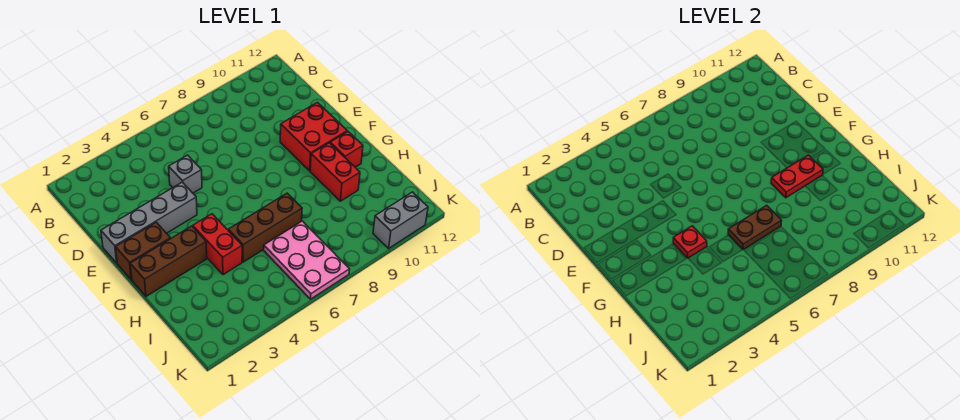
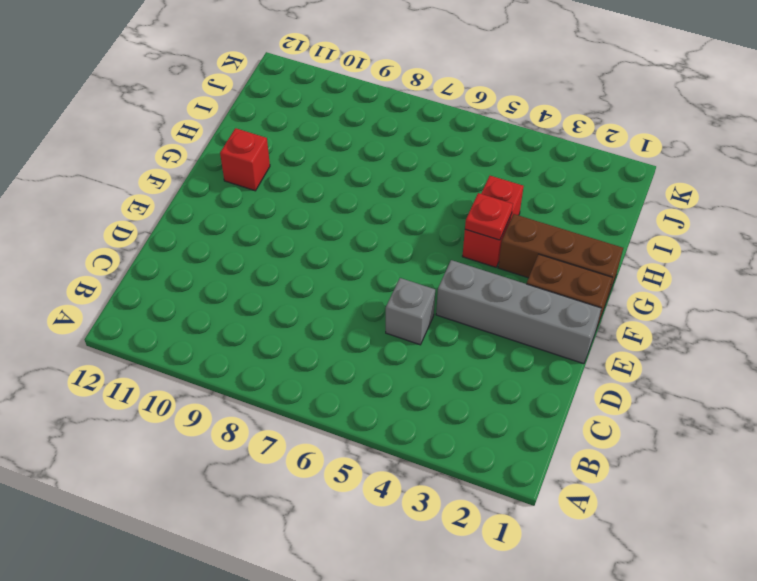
none -> red 2x2 brick [280,102,347,171]
none -> red 1x2 brick [310,143,360,201]
none -> brown 1x3 brick [228,193,302,262]

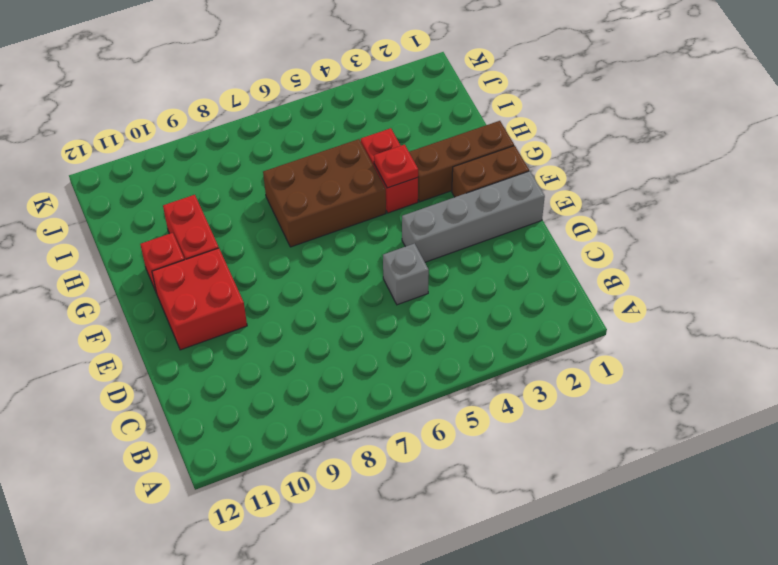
brown 2x3 brick [263,139,386,247] -> brown 1x3 brick [228,193,302,262]
none -> pink 2x3 plate [264,221,350,299]
none -> grey 1x2 brick [373,192,428,248]
none -> red 1x2 plate [771,155,823,198]

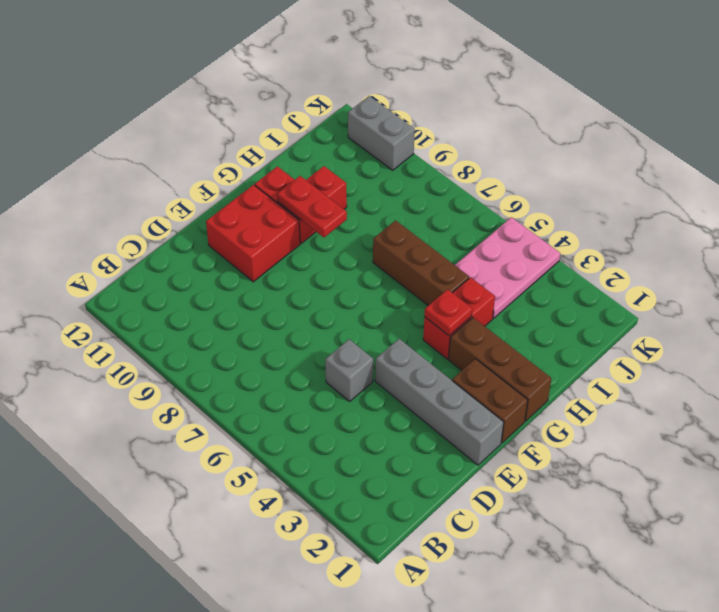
pink 2x3 plate [455,217,560,318] -> pink 2x3 plate moved to [264,221,350,299]
none -> brown 1x2 plate [728,205,782,250]

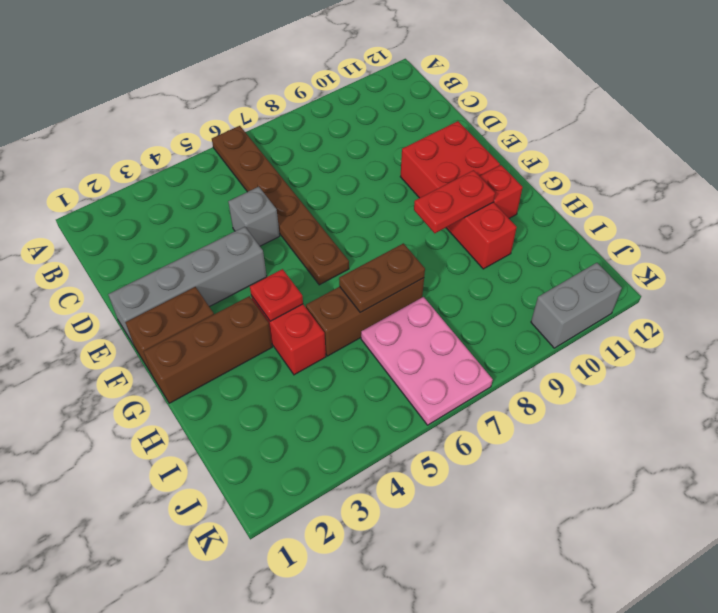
brown 1x6 plate [212,126,349,285] -> none

